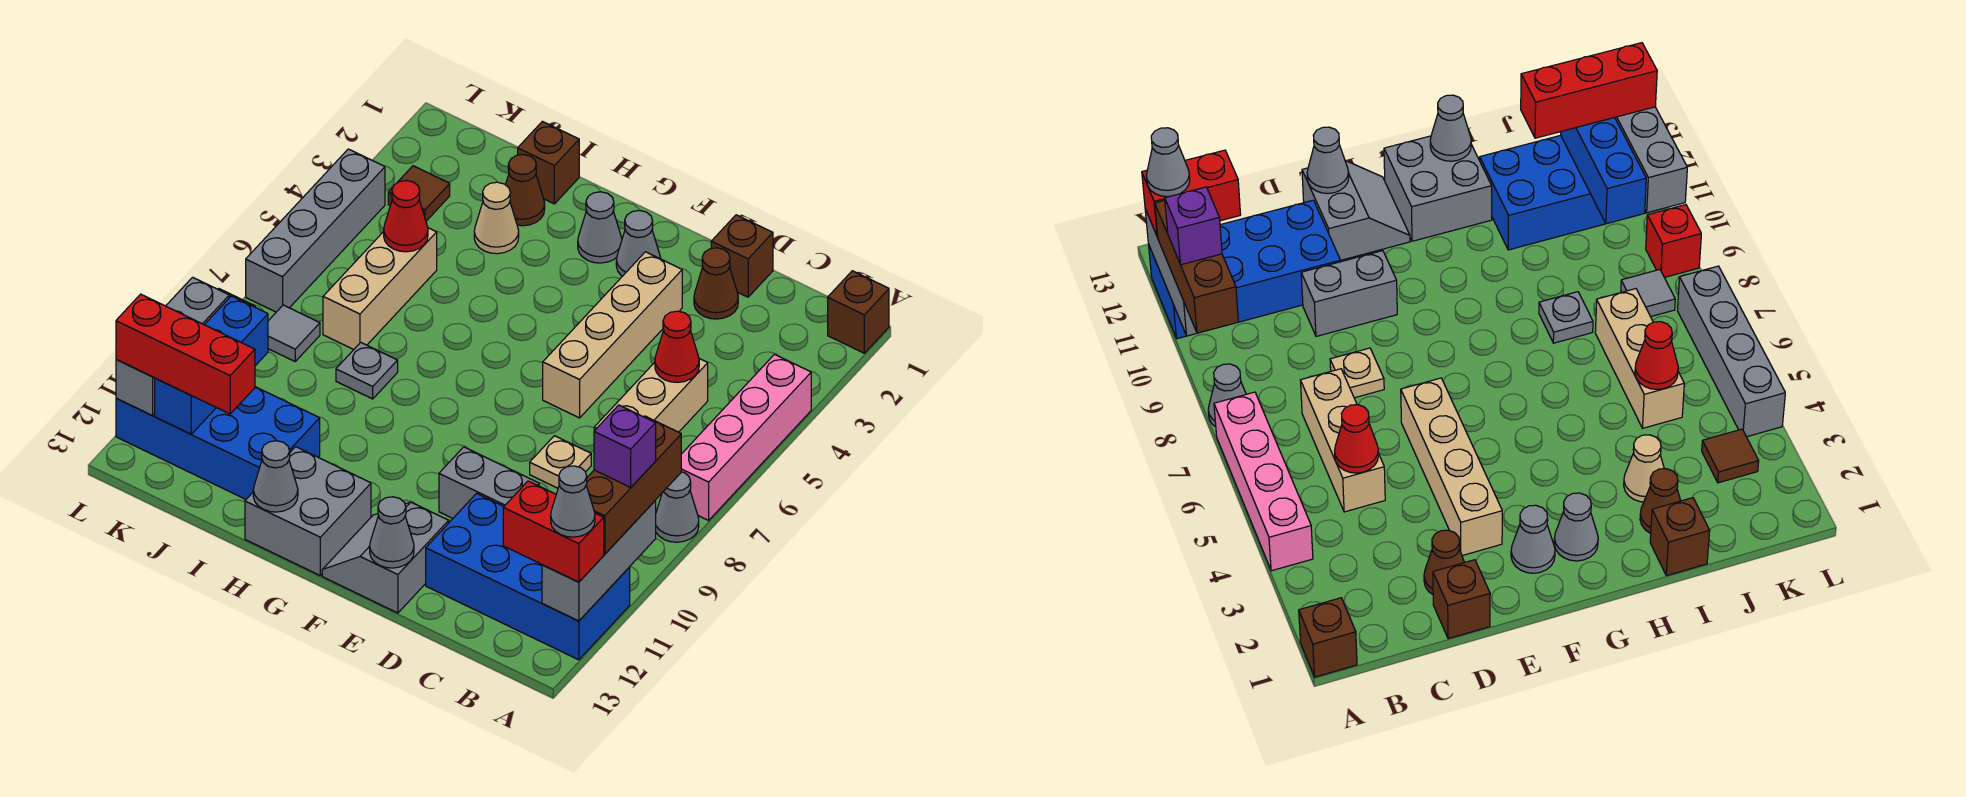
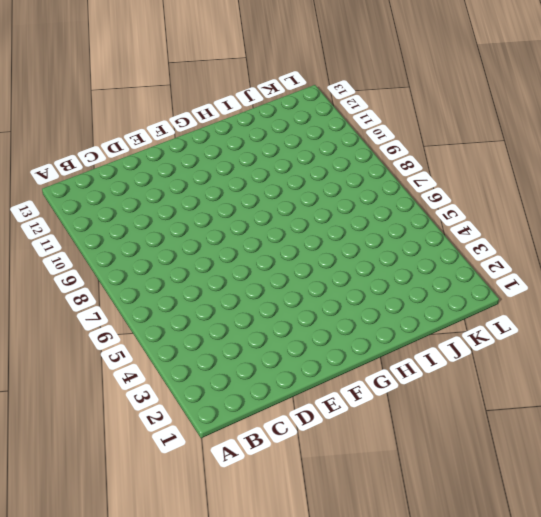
none -> brown 1x1 brick [828,271,889,353]
none -> pink 1x4 brick [681,355,811,520]
none -> grey 1x1 cone [656,472,699,542]
none -> blue 2x4 brick [426,494,630,660]

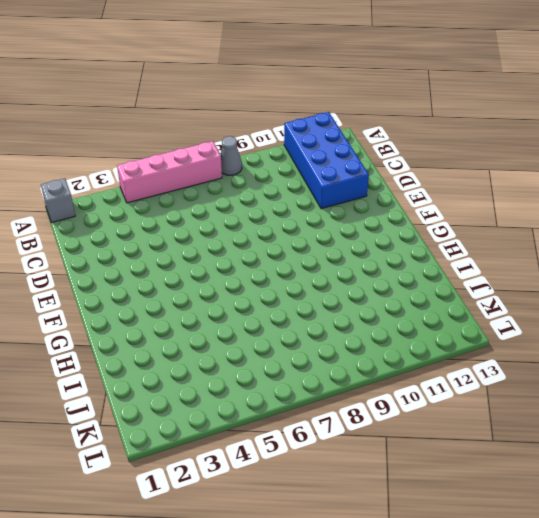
grey 1x1 brick [41,178,75,223] -> brown 1x1 brick [828,271,889,353]
none -> tan 1x3 brick [594,359,708,432]
none -> brown 1x1 brick [711,215,773,297]
none -> brown 1x1 cone [694,248,738,319]
none -> tan 1x1 plate [530,436,591,488]

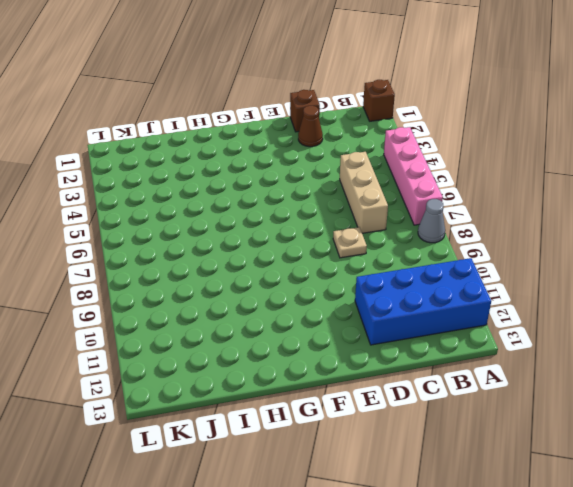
none -> grey 1x2 brick [439,447,539,518]
none -> tan 1x4 brick [543,252,682,418]
none -> grey 2x2 slope [322,502,449,613]
none -> grey 1x1 cone [616,210,661,276]

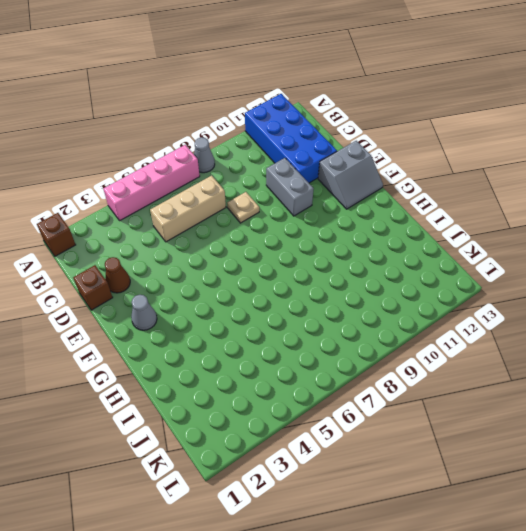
none -> tan 1x4 brick [543,252,682,418]
none -> grey 1x1 cone [578,192,622,263]
none -> grey 2x2 brick [245,447,371,575]
none -> brown 1x1 brick [518,121,579,204]

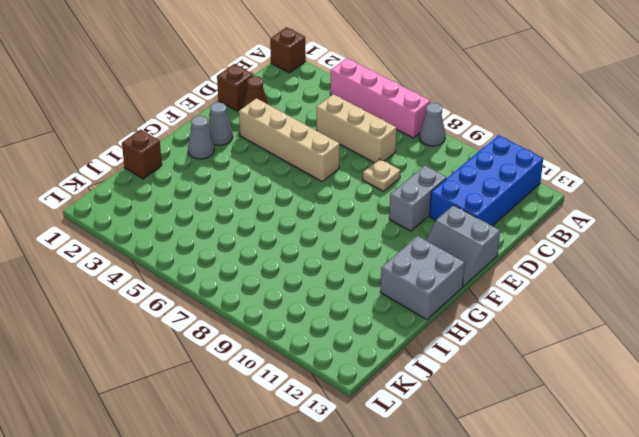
none -> brown 1x1 cone [506,154,545,226]
none -> tan 1x1 cone [474,182,519,254]
none -> grey 1x1 plate [336,342,398,399]
none -> blue 2x4 brick [116,387,320,499]

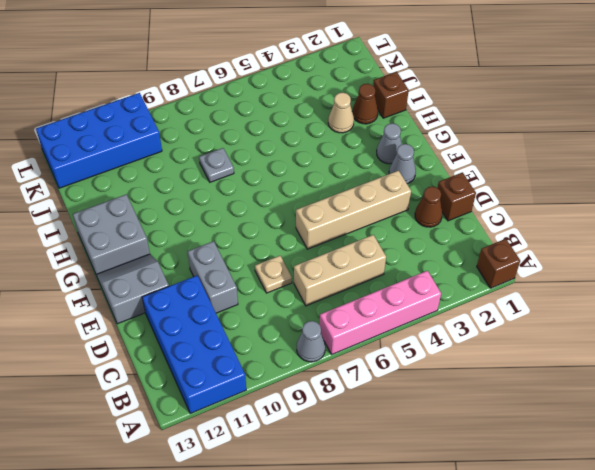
blue 2x4 brick [36,93,162,188] -> blue 2x4 brick turned to [116,387,320,499]
none -> tan 1x3 brick [323,228,437,349]
none -> brown 1x1 tile [388,166,450,221]
none -> grey 1x1 tile [268,305,320,361]
none -> grey 1x4 brick [246,149,385,312]

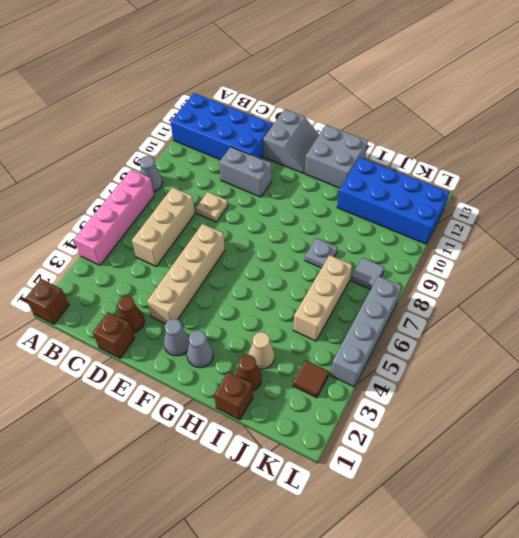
none -> red 1x1 brick [1646,205,1701,277]
none -> grey 1x3 brick [542,501,656,621]
none -> red 1x1 cone [655,311,699,382]
none -> grey 1x1 cone [370,497,414,568]

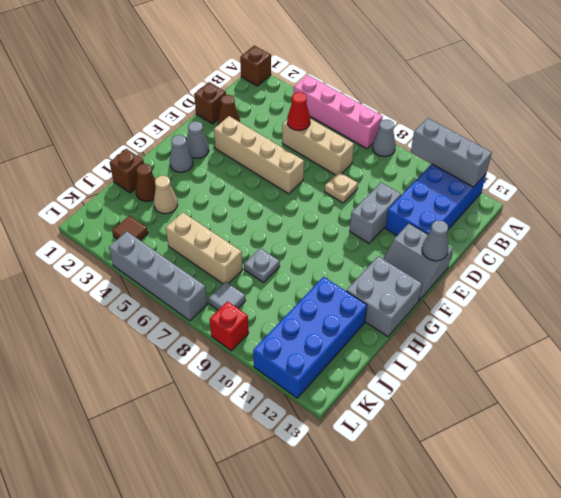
none -> grey 1x1 cone [253,441,298,512]
none -> red 1x1 cone [384,181,428,252]
none -> blue 1x3 brick [155,296,268,434]
none -> grey 1x3 brick [116,277,229,415]

